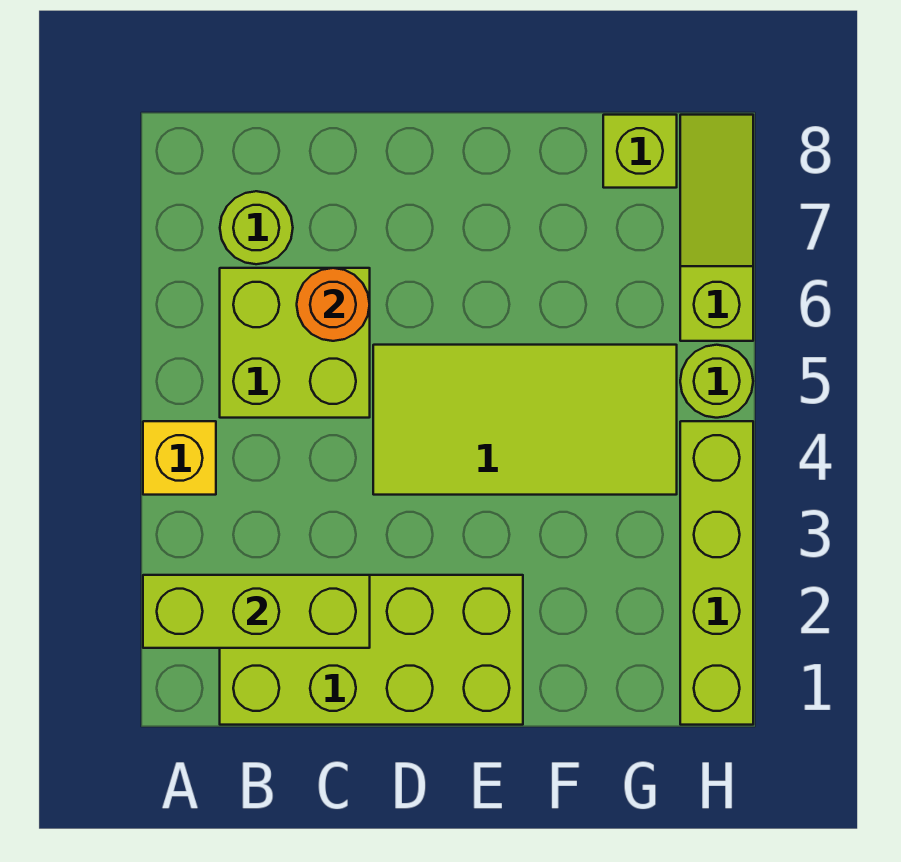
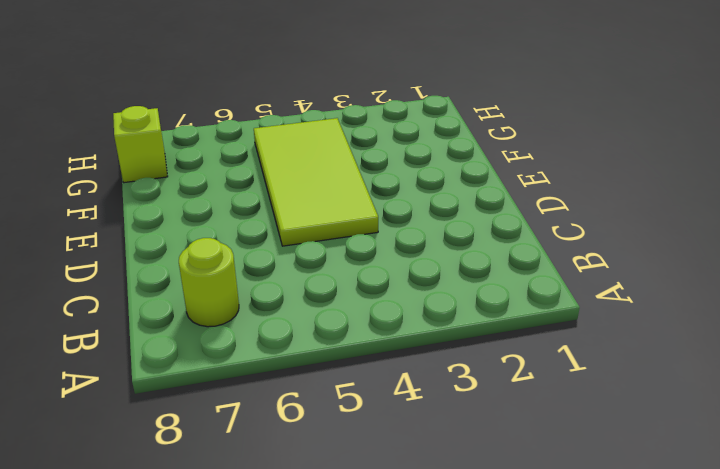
none -> yellow 1x1 brick [143,421,216,495]
none -> lime 2x4 brick [220,575,523,725]

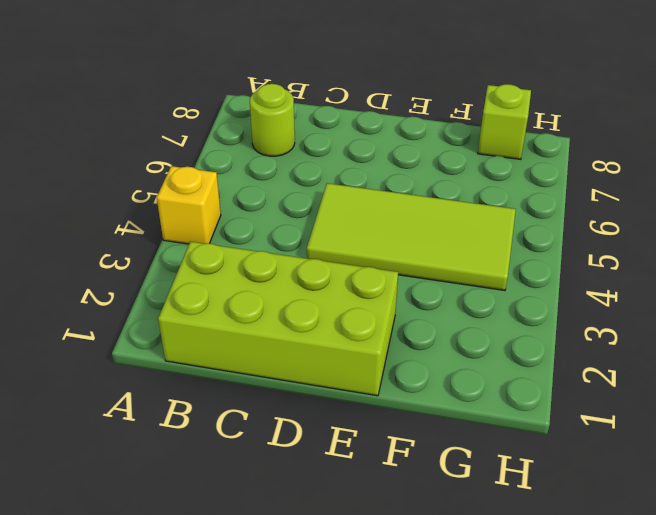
none -> lime 2x2 brick [220,268,370,418]
none -> lime 1x4 brick [680,421,753,725]

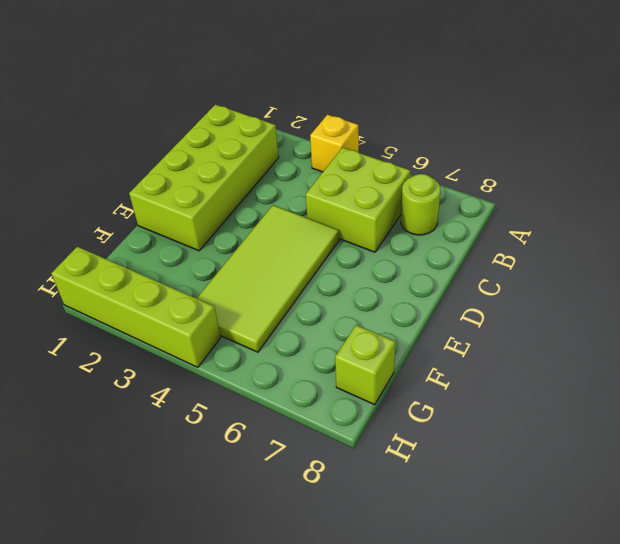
none -> lime 1x1 round brick [680,345,753,418]
none -> lime 1x3 slope [680,115,753,341]

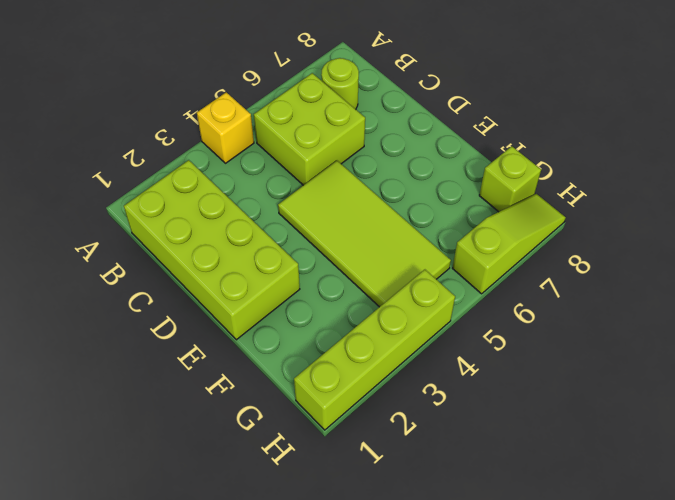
none -> lime 1x1 round brick [680,345,753,418]
none -> lime 1x3 brick [143,575,370,648]

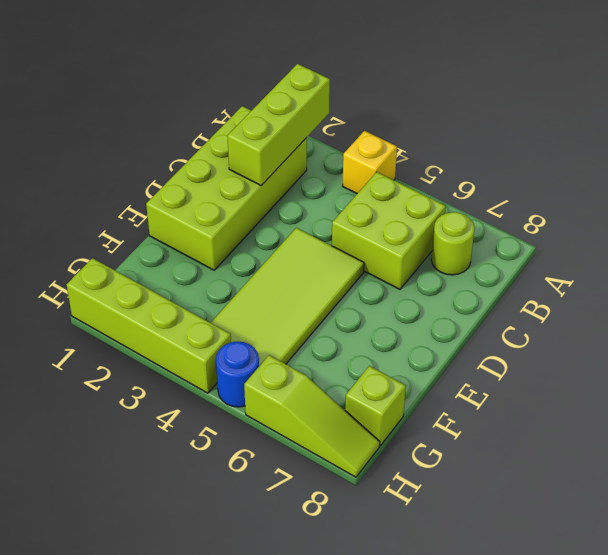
blue 1x1 round brick [216,341,259,407] -> lime 1x1 round brick [680,345,753,418]
none -> orange 1x1 round brick [297,268,370,341]

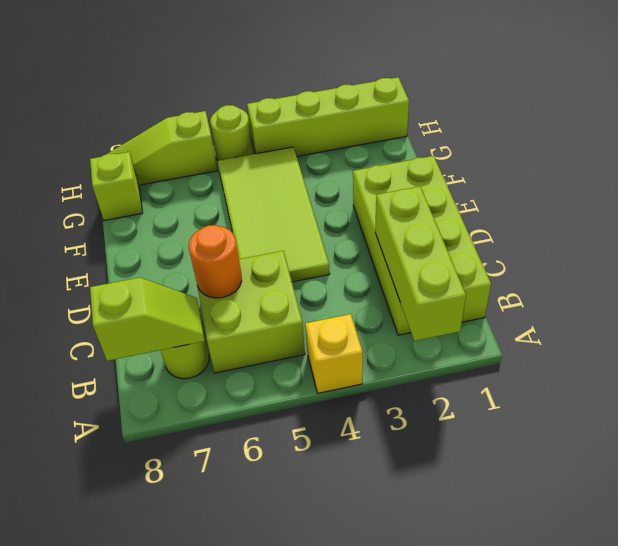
lime 1x2 slope [90,278,204,361] -> none

